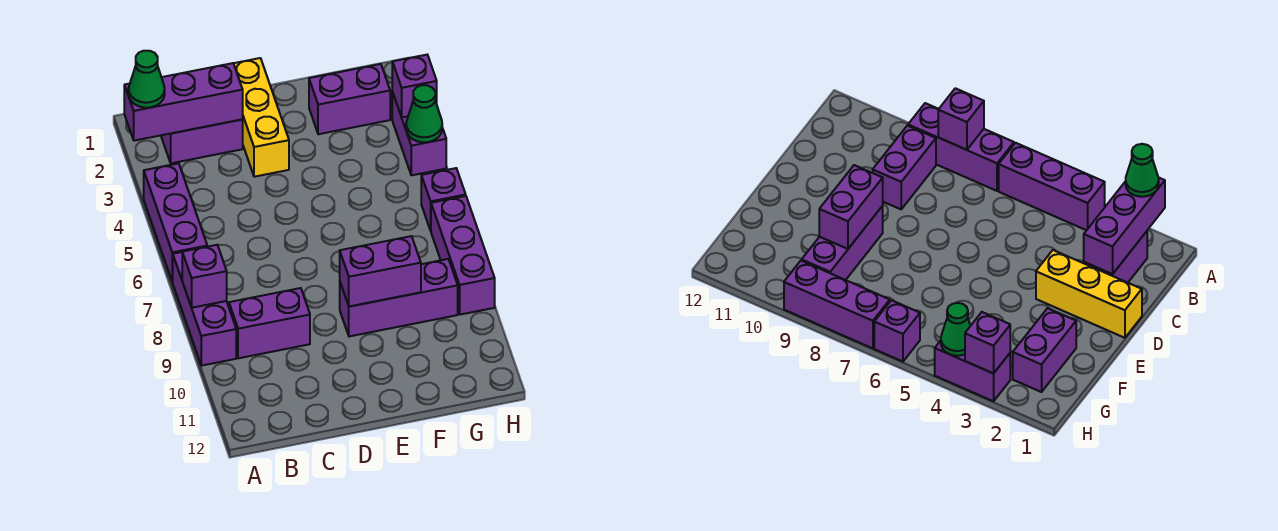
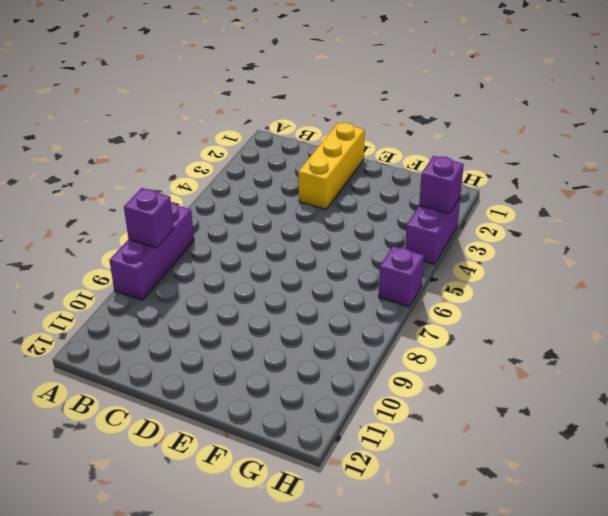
none -> purple 1x3 brick [144,163,207,282]
none -> purple 1x2 brick [161,120,243,163]
none -> purple 1x2 brick [229,288,310,358]

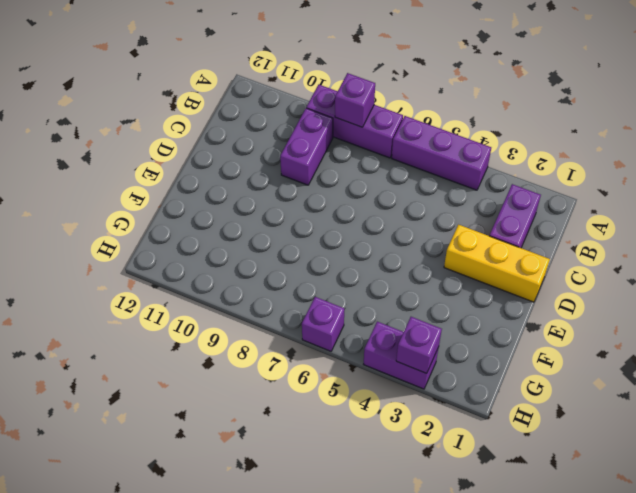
none -> purple 1x3 brick [340,259,458,336]
none -> purple 1x2 brick [309,64,390,134]
none -> purple 1x3 brick [431,196,495,315]

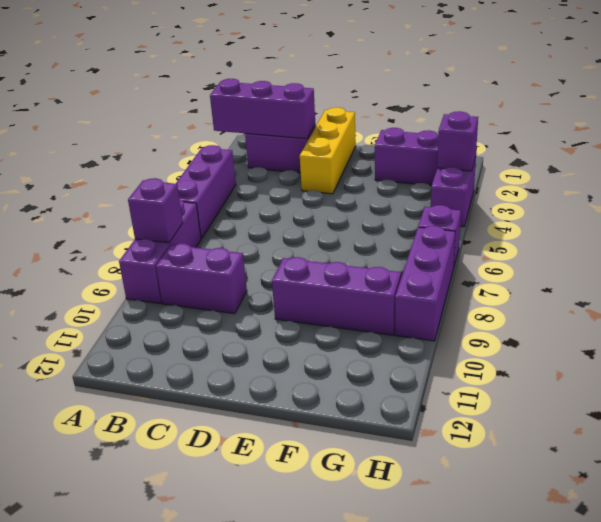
none -> purple 1x2 brick [340,236,421,306]
none -> green 1x1 cone [406,85,442,142]
none -> green 1x1 cone [128,51,165,108]

